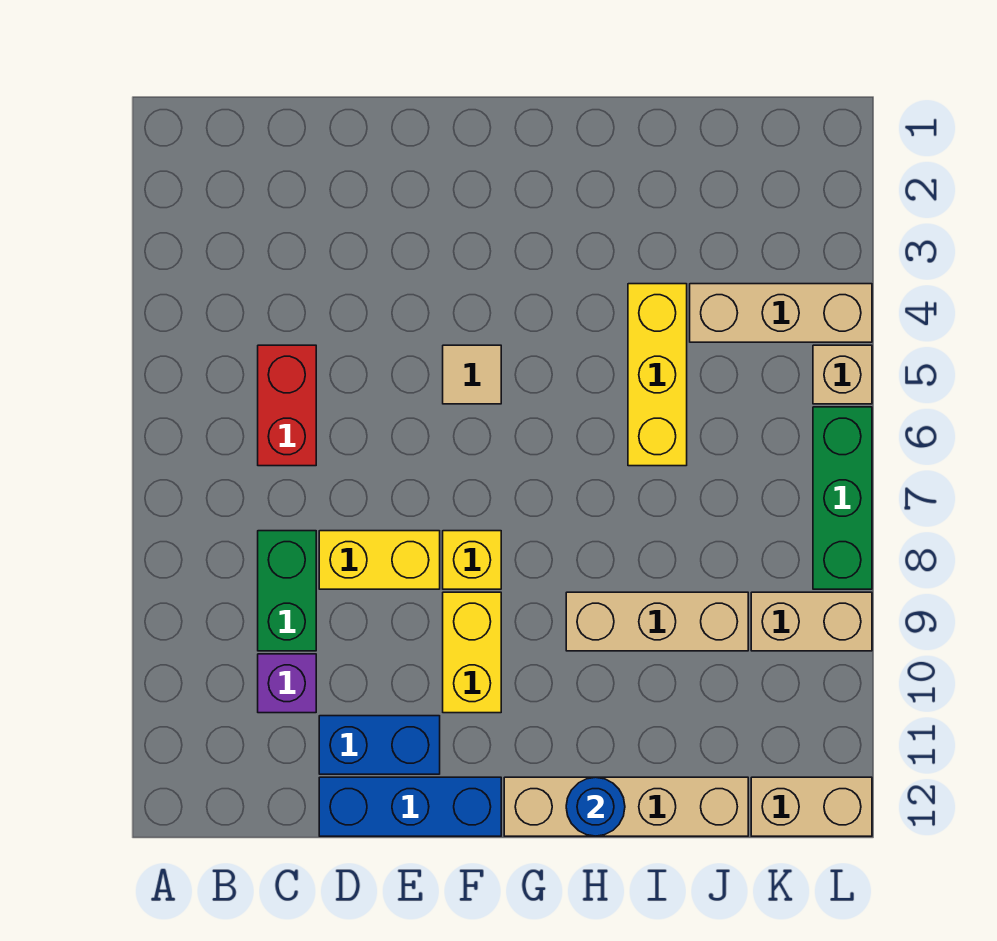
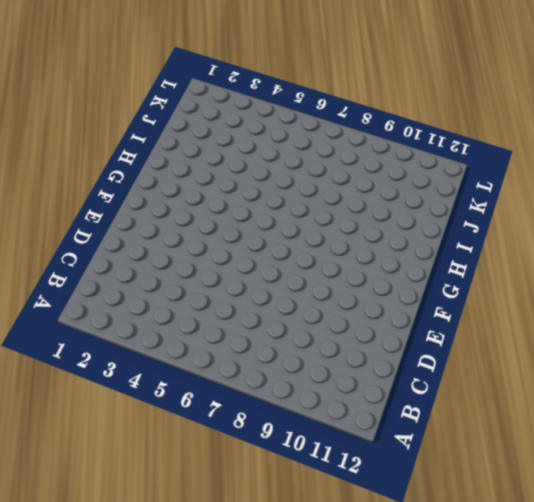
none -> red 1x2 brick [258,345,316,466]
none -> green 1x2 brick [258,531,316,651]
none -> purple 1x1 brick [258,654,316,713]

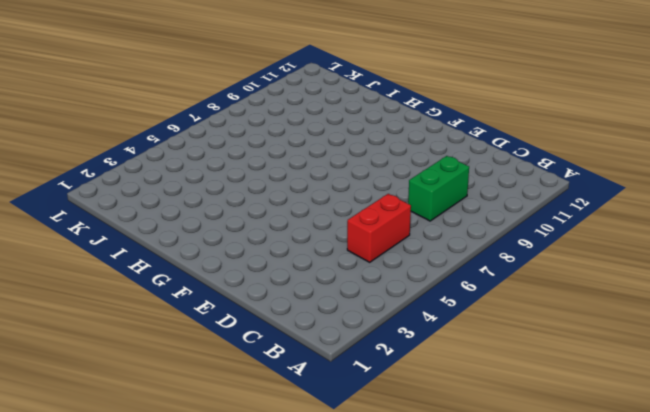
none -> purple 1x1 brick [258,654,316,713]
none -> yellow 1x2 brick [319,531,440,589]
none -> blue 1x2 brick [319,716,440,774]

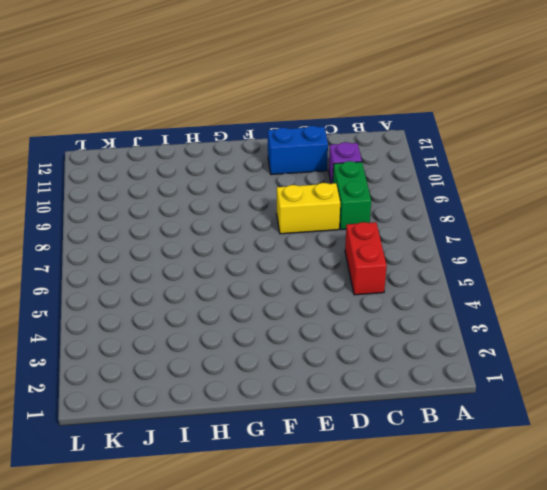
none -> blue 1x3 brick [319,777,501,836]
none -> tan 1x1 tile [443,345,501,404]
none -> yellow 1x1 brick [443,531,501,589]

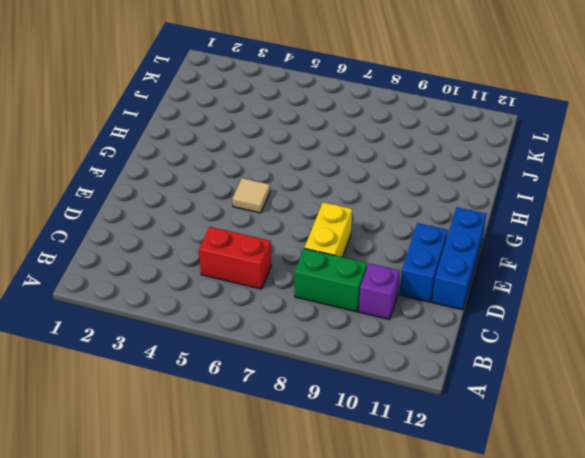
none -> yellow 1x1 brick [443,531,501,589]
none -> yellow 1x2 brick [443,592,501,713]
none -> tan 1x4 brick [504,777,748,836]

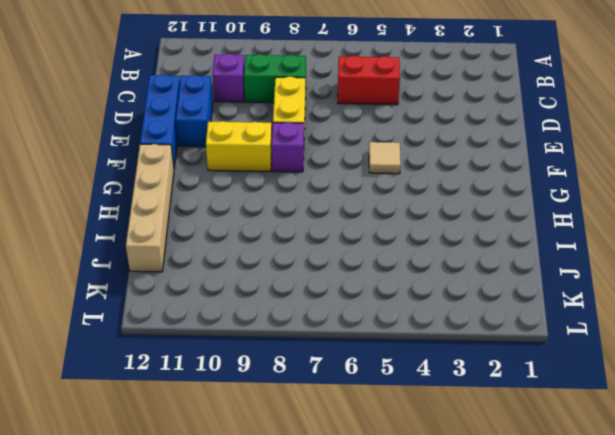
purple 1x1 brick [272,122,304,172] -> yellow 1x1 brick [443,531,501,589]
none -> tan 1x3 brick [566,592,748,651]
none -> yellow 1x3 brick [628,284,687,466]
none -> tan 1x3 brick [690,284,872,342]

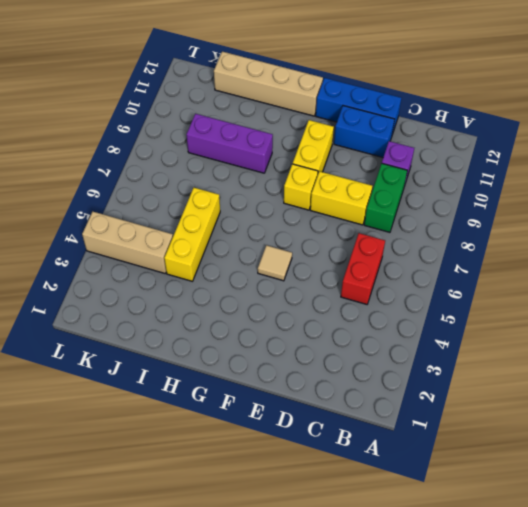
purple 1x3 brick [186,114,273,173] -> tan 1x3 brick [566,592,748,651]
none -> tan 1x2 brick [751,592,872,651]
none -> tan 1x2 brick [751,777,872,836]
none -> tan 1x1 brick [813,345,872,404]

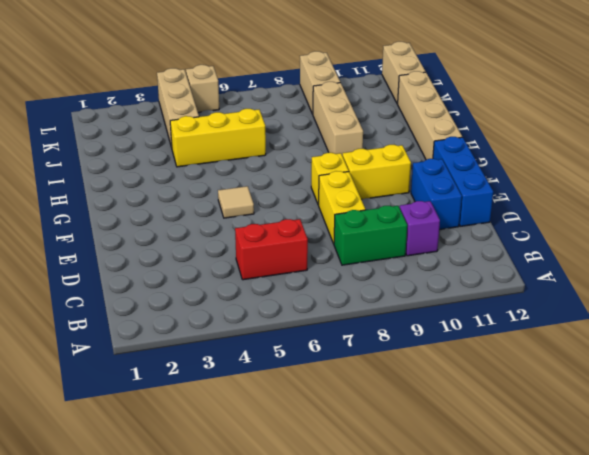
none -> green 1x3 brick [813,407,872,589]
none -> blue 1x1 round brick [566,777,625,836]

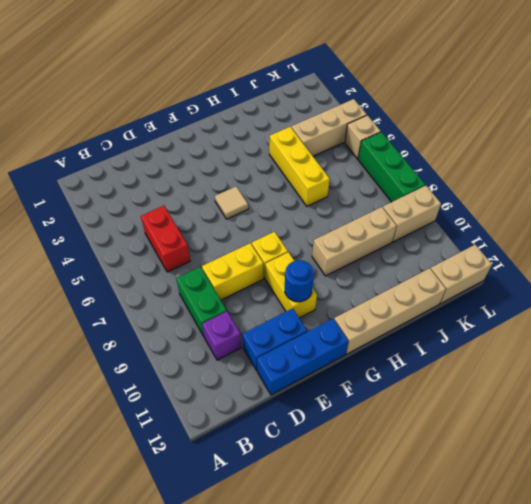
blue 1x1 round brick [285,260,314,302] -> blue 1x1 round brick moved to [566,777,625,836]

